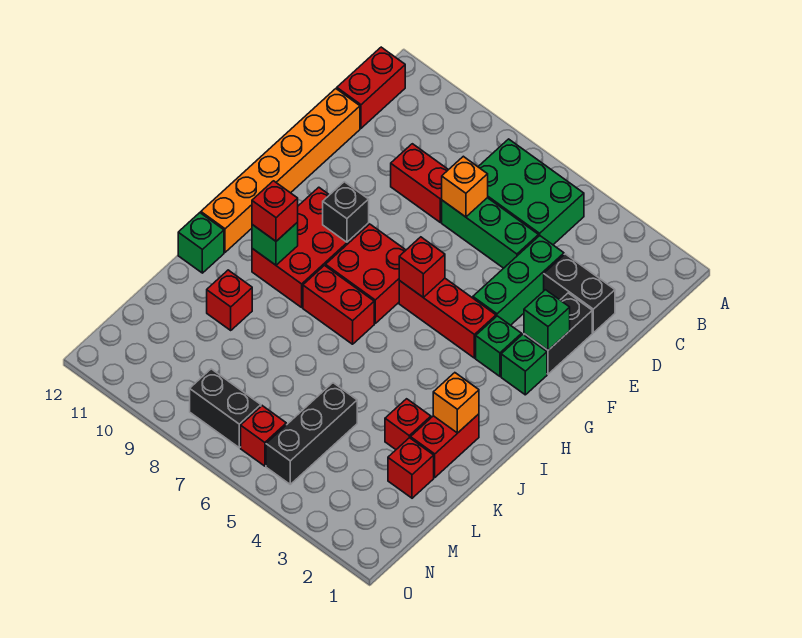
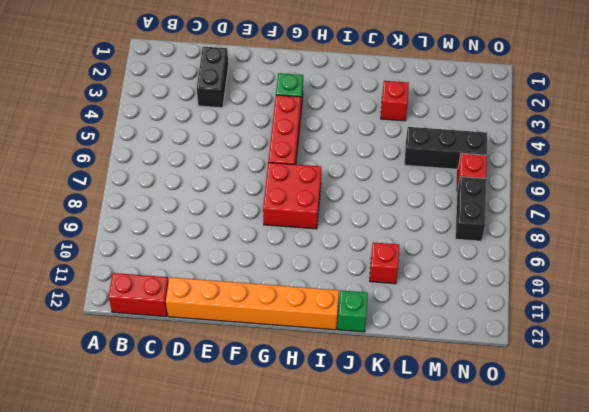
none -> green 2x3 brick [478,139,584,245]
none -> green 1x3 brick [473,236,564,325]
none -> green 1x3 brick [442,198,539,268]

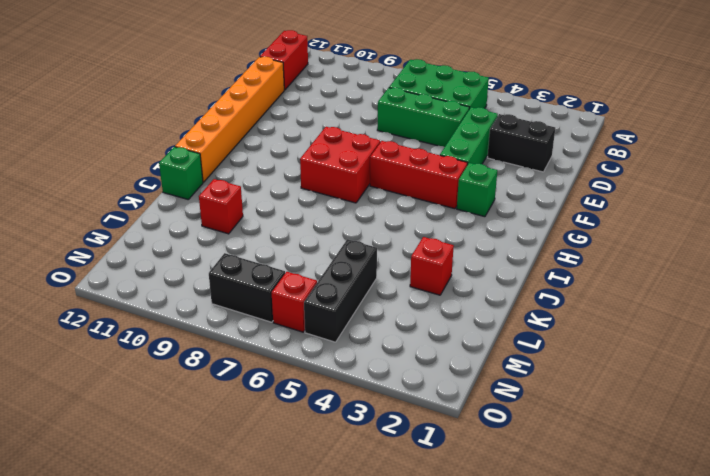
none -> red 1x2 brick [391,144,448,222]
none -> black 1x2 brick [524,293,592,374]
none -> green 1x1 brick [501,334,547,395]

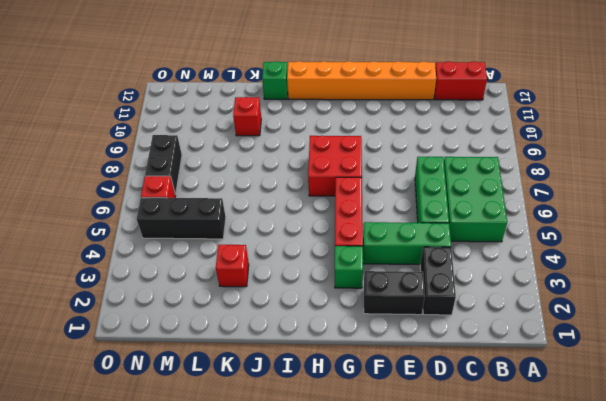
none -> red 1x2 brick [391,144,448,222]
none -> green 1x1 brick [501,334,547,395]
none -> red 2x3 brick [252,187,369,307]

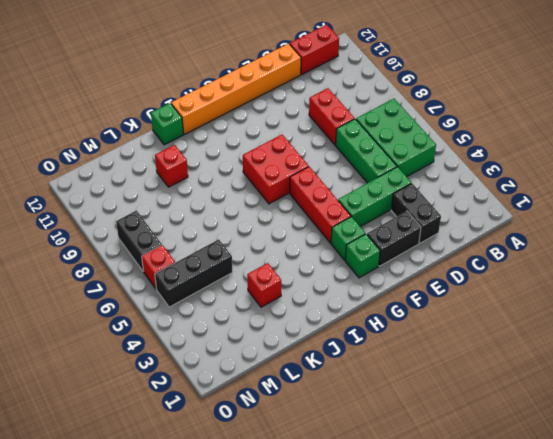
none -> red 2x3 brick [252,187,369,307]
none -> red 1x2 brick [303,266,374,344]
none -> red 1x2 brick [411,414,479,477]

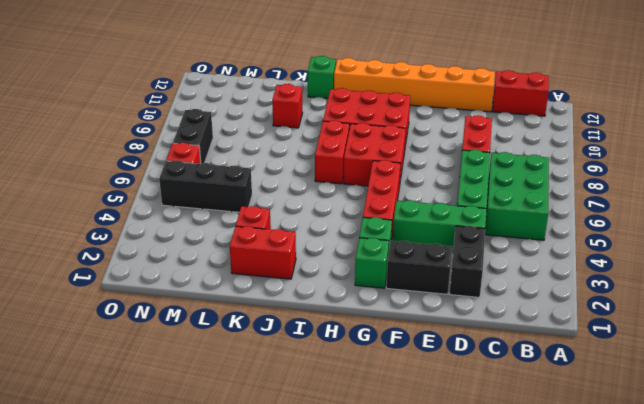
none -> red 1x1 brick [388,438,434,498]
none -> orange 1x1 brick [442,156,488,217]
none -> green 1x1 brick [524,290,570,350]

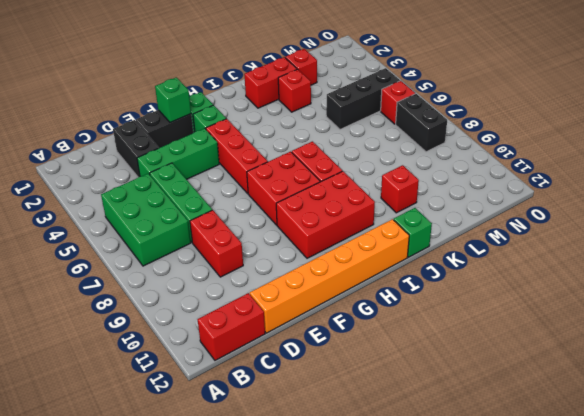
none -> orange 1x1 brick [442,156,488,217]
none -> red 1x1 brick [399,237,445,297]
none -> black 1x1 brick [323,182,369,242]

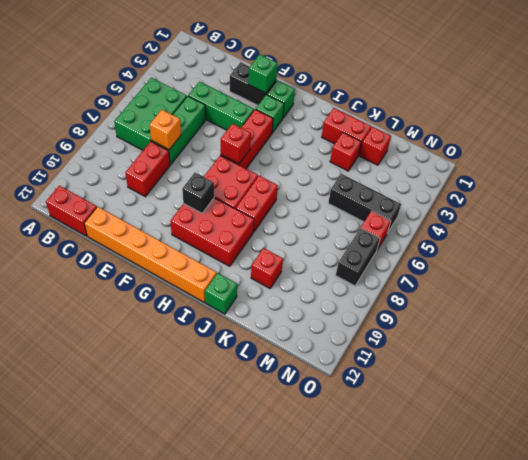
none -> black 1x2 brick [544,254,615,333]
none -> green 1x1 brick [252,222,298,265]
none -> orange 1x1 brick [433,373,479,433]

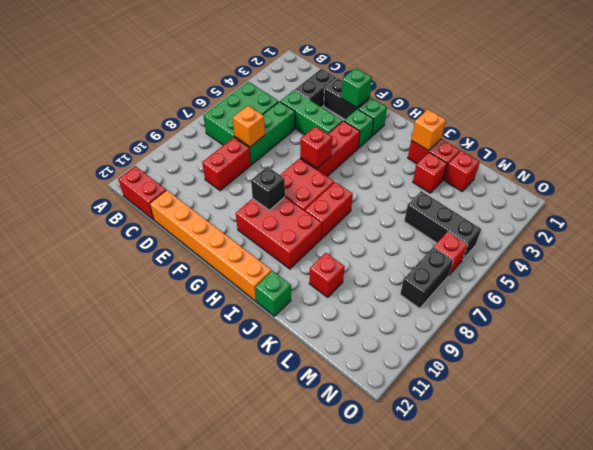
none -> green 1x1 brick [252,222,298,265]
none -> red 1x1 brick [252,181,298,241]

